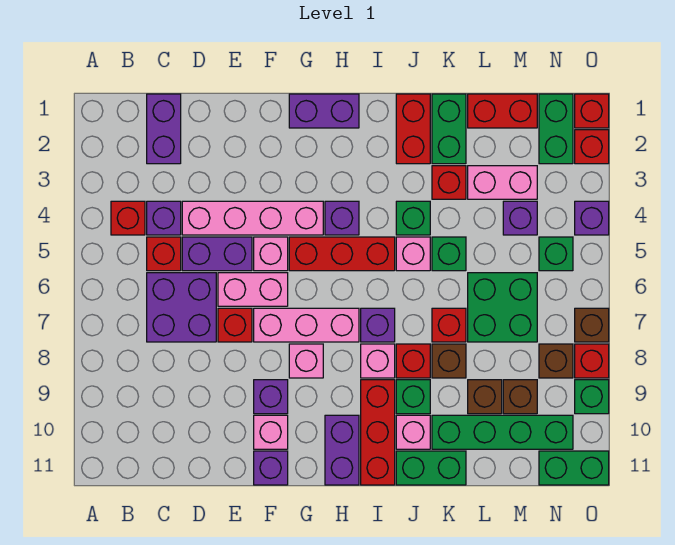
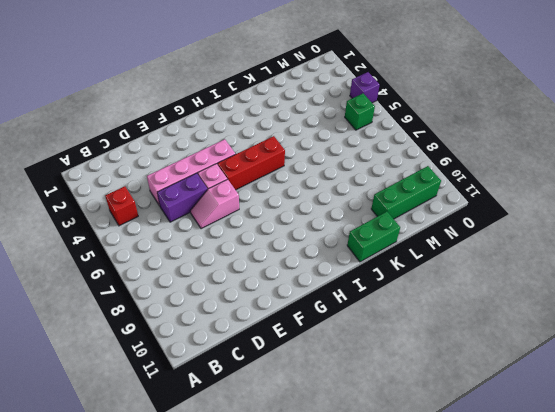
pink 1x2 slope [190,179,239,229] -> pink 1x2 brick [218,273,288,306]
green 1x3 brick [371,166,441,219] -> green 1x4 brick [432,415,573,449]
none -> purple 1x2 brick [147,94,181,164]
none -> purple 1x1 brick [147,201,181,235]
none -> red 1x1 brick [147,237,181,271]
none -> purple 2x2 brick [147,273,216,342]

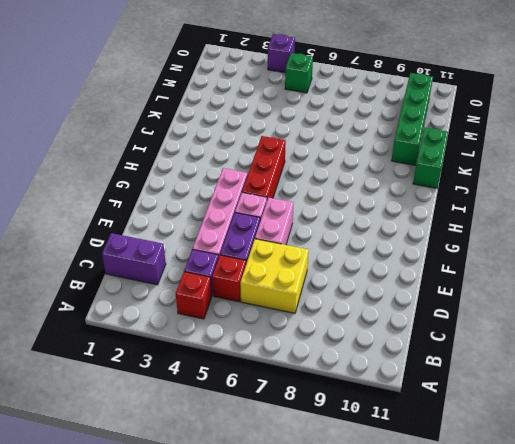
yellow 2x2 brick [240,239,309,313] -> purple 2x2 brick [147,273,216,342]
none -> red 1x1 brick [218,308,252,342]
none -> pink 1x3 brick [254,308,359,342]
none -> purple 1x1 brick [254,380,288,414]
none -> pink 1x1 brick [254,415,288,449]

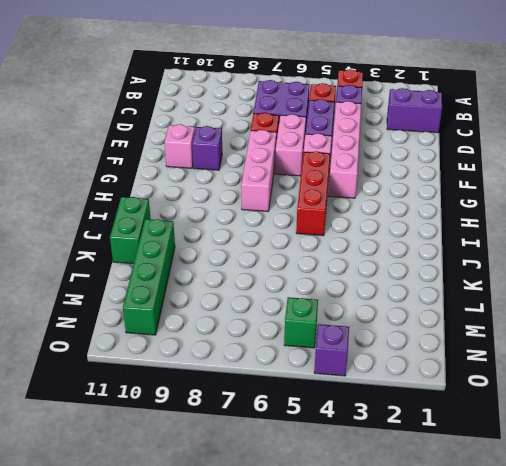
none -> purple 1x1 brick [254,451,288,485]
none -> purple 1x2 brick [289,94,359,128]
none -> pink 1x1 brick [289,344,323,378]
none -> purple 1x1 brick [325,201,359,235]

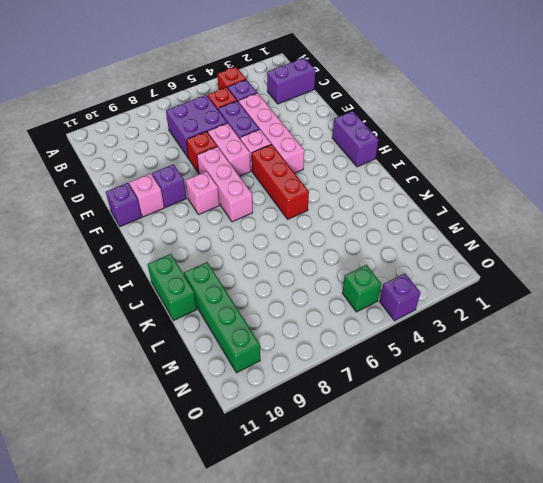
none -> purple 1x1 brick [325,201,359,235]
none -> purple 1x2 brick [325,415,359,485]
none -> purple 1x1 brick [361,308,395,342]
none -> pink 1x1 brick [361,344,395,378]

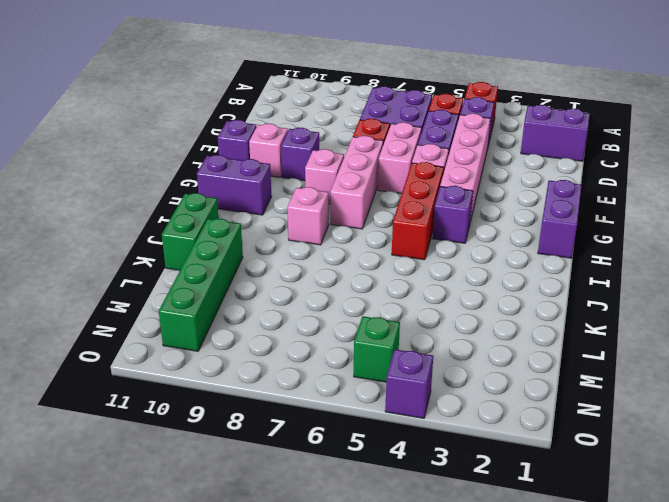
none -> purple 1x1 brick [361,308,395,342]
none -> red 1x3 brick [361,380,395,485]
none -> red 1x2 brick [396,94,430,164]
none -> green 1x1 brick [396,201,430,235]

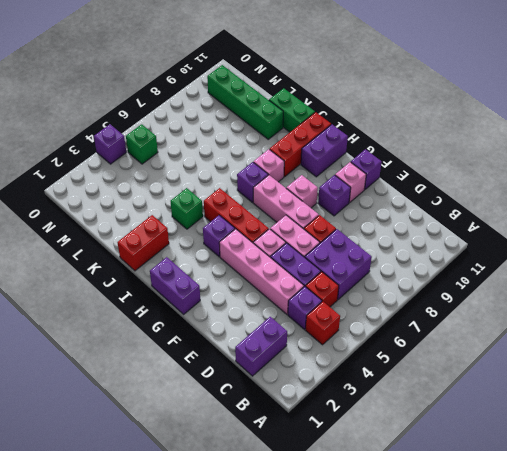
none -> pink 1x1 brick [396,237,430,271]
none -> red 1x1 brick [396,344,430,378]
none -> green 1x1 brick [396,380,430,414]
none -> pink 1x1 brick [396,415,430,449]

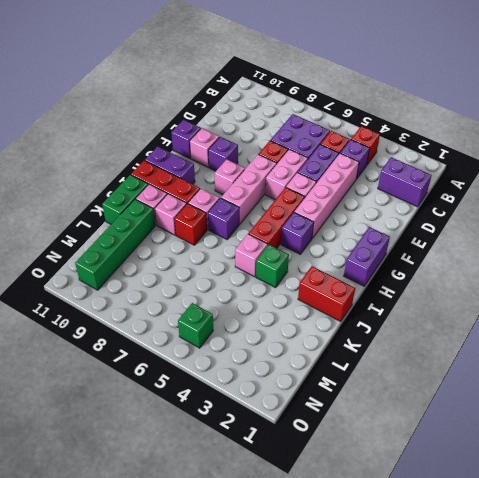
pink 1x1 brick [155,194,187,235] -> green 1x1 brick [396,380,430,414]
none -> green 1x2 brick [432,94,466,164]
none -> red 1x1 brick [432,166,466,199]
none -> green 1x1 brick [432,237,466,271]
none -> red 1x1 brick [432,308,466,342]

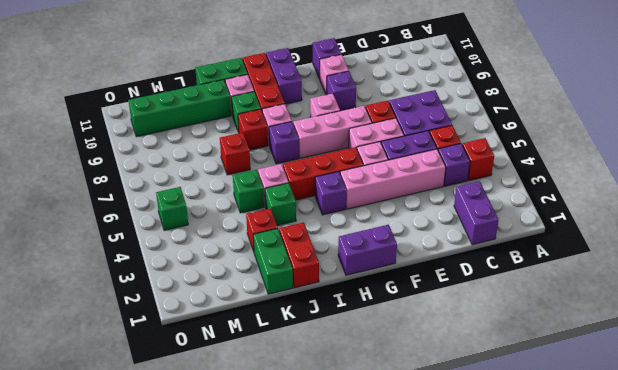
none -> brown 1x1 brick [432,344,466,378]
none -> red 1x2 brick [468,94,537,128]
none -> pink 1x2 brick [468,166,537,199]
none -> green 2x2 brick [468,273,537,342]

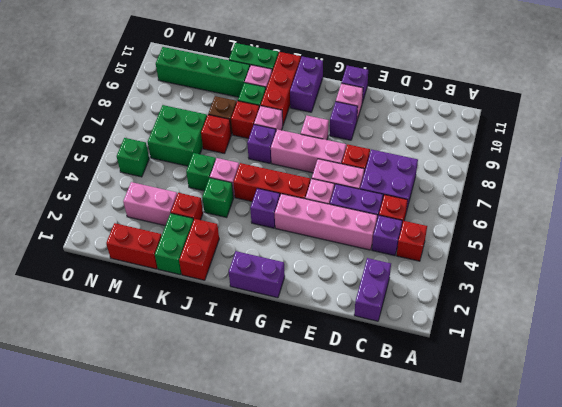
none -> brown 1x1 brick [468,380,502,414]
none -> purple 1x1 brick [503,201,537,235]
none -> brown 1x1 brick [503,380,537,414]
none -> green 1x2 brick [539,94,573,164]

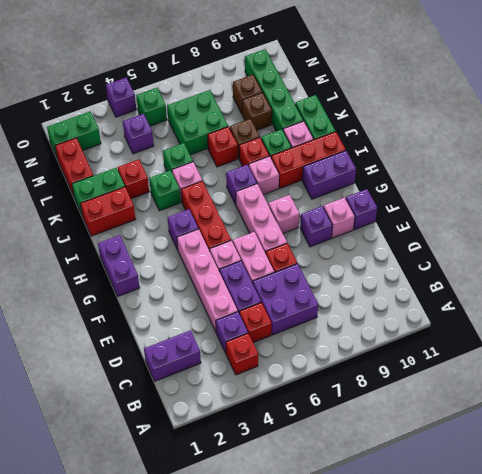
none -> pink 1x2 brick [468,166,537,199]
none -> brown 1x1 brick [539,344,573,378]
none -> green 1x2 brick [539,451,609,485]
none -> red 1x1 brick [575,94,609,128]

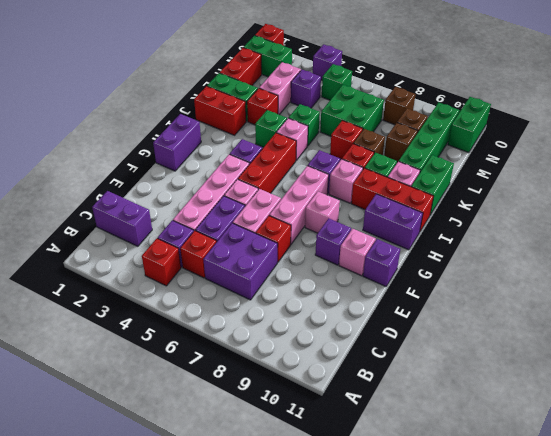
none -> red 1x1 brick [575,130,609,164]
none -> brown 1x1 brick [575,308,609,342]
none -> red 1x1 brick [575,344,609,378]
none -> green 1x1 brick [575,380,609,414]

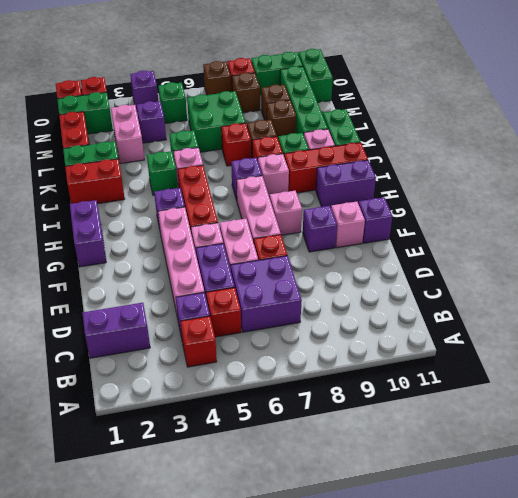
green 1x2 brick [251,52,303,95] -> green 1x1 brick [575,380,609,414]
none -> red 1x1 brick [432,166,466,199]

